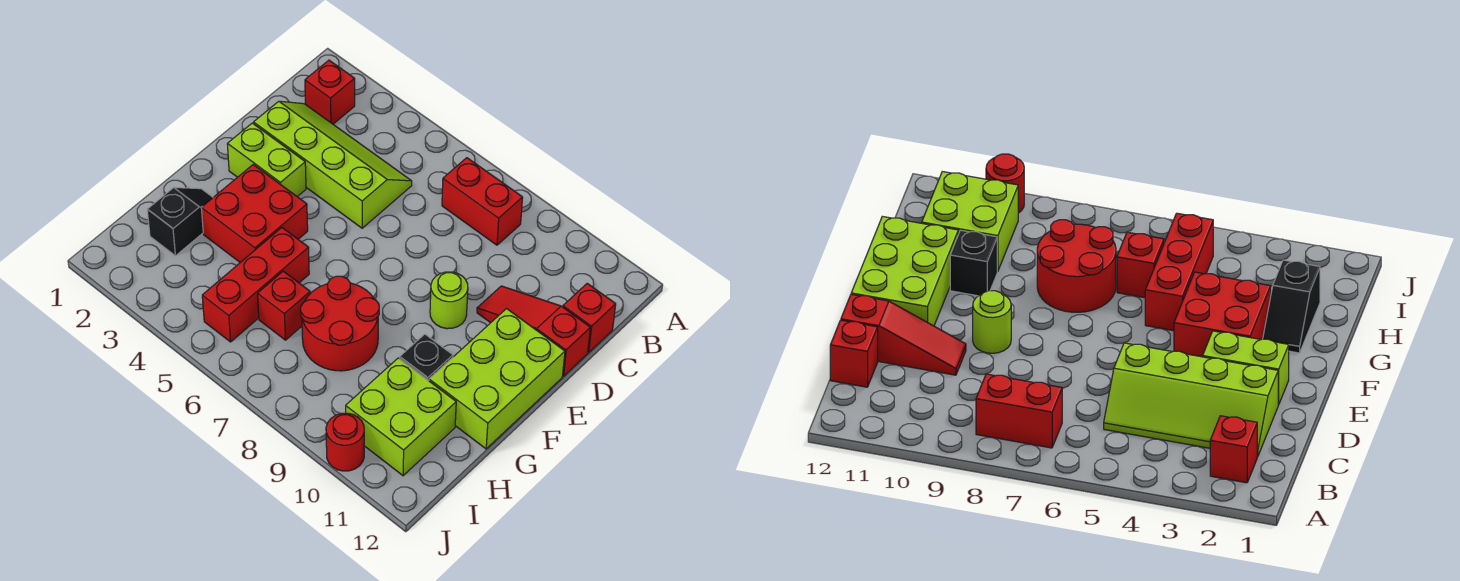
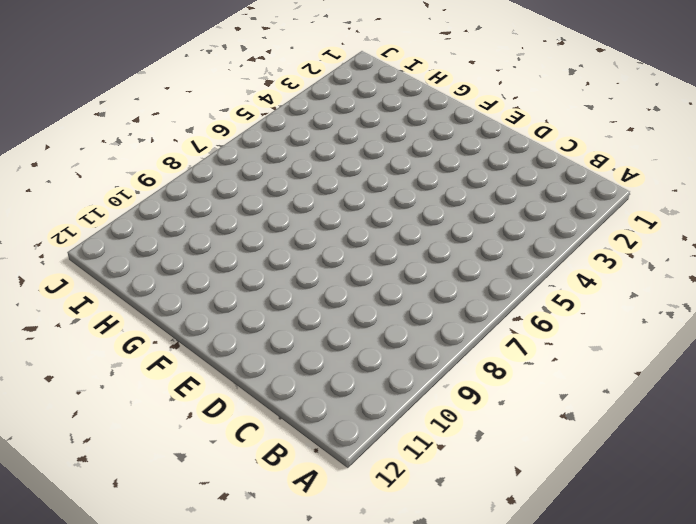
none -> red 1x1 brick [305,60,355,124]
none -> red 1x2 brick [442,158,523,245]
none -> lime 2x4 slope [254,101,412,228]

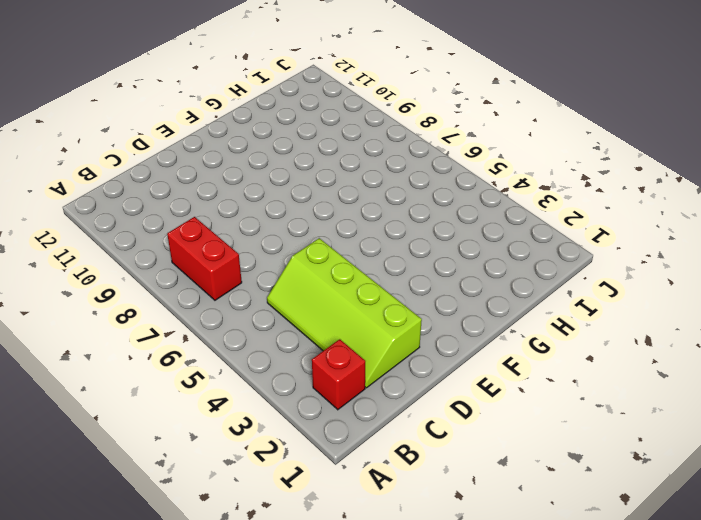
none -> red 1x1 brick [563,283,616,353]
none -> red 1x3 slope [477,286,590,376]
none -> lime 1x2 brick [227,123,306,197]

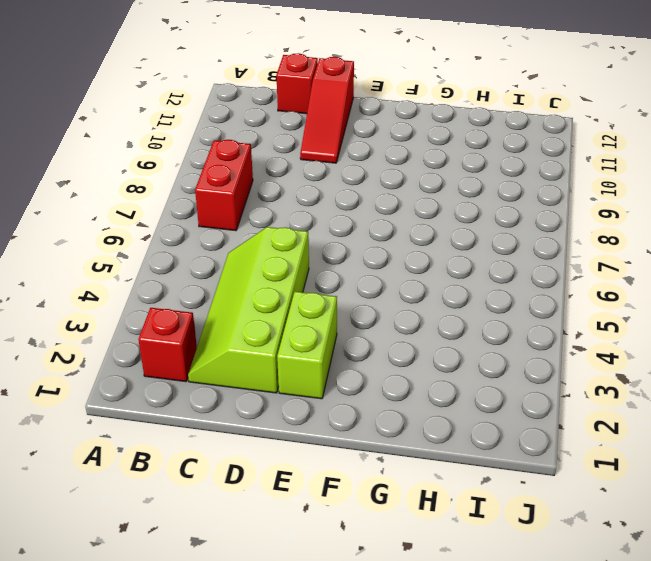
none -> lime 1x1 round brick [430,272,468,329]
none -> lime 2x3 brick [429,309,565,449]
none -> red 2x2 brick [201,165,308,262]

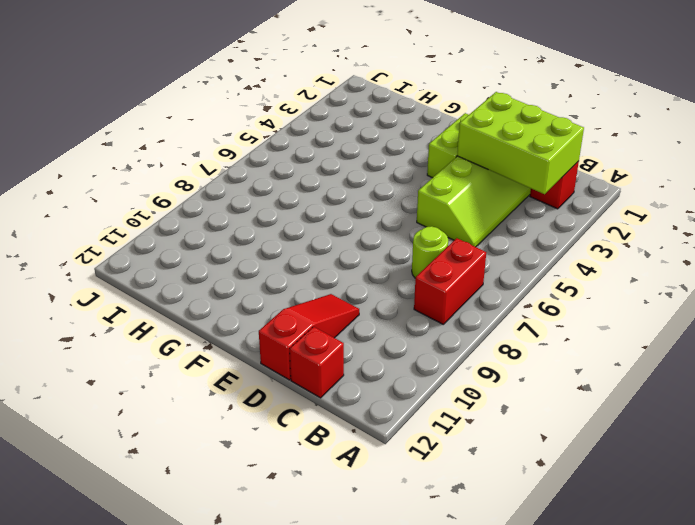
lime 2x3 brick [457,92,584,194] -> lime 2x3 brick moved to [429,309,565,449]
lime 1x1 round brick [412,226,448,278] -> lime 1x1 round brick moved to [430,272,468,329]
none -> red 2x2 brick [201,165,308,262]
none -> black 1x2 slope [147,188,213,256]
none -> red 1x3 brick [202,228,309,342]

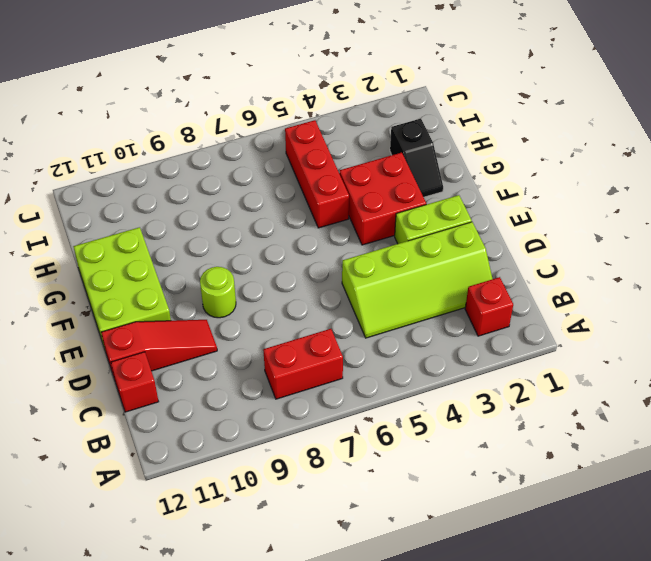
none -> red 2x2 round brick [301,276,379,371]
none -> black 1x1 brick [400,334,453,381]
none -> red 1x1 brick [258,271,310,340]

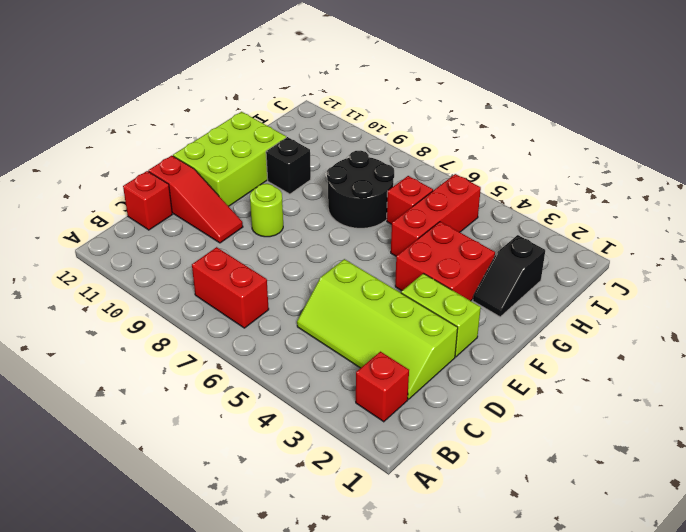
black 2x2 round brick [327,151,394,228] -> red 2x2 round brick [301,276,379,371]
none -> lime 2x2 brick [346,358,456,476]
none -> red 1x1 round brick [326,413,364,471]

